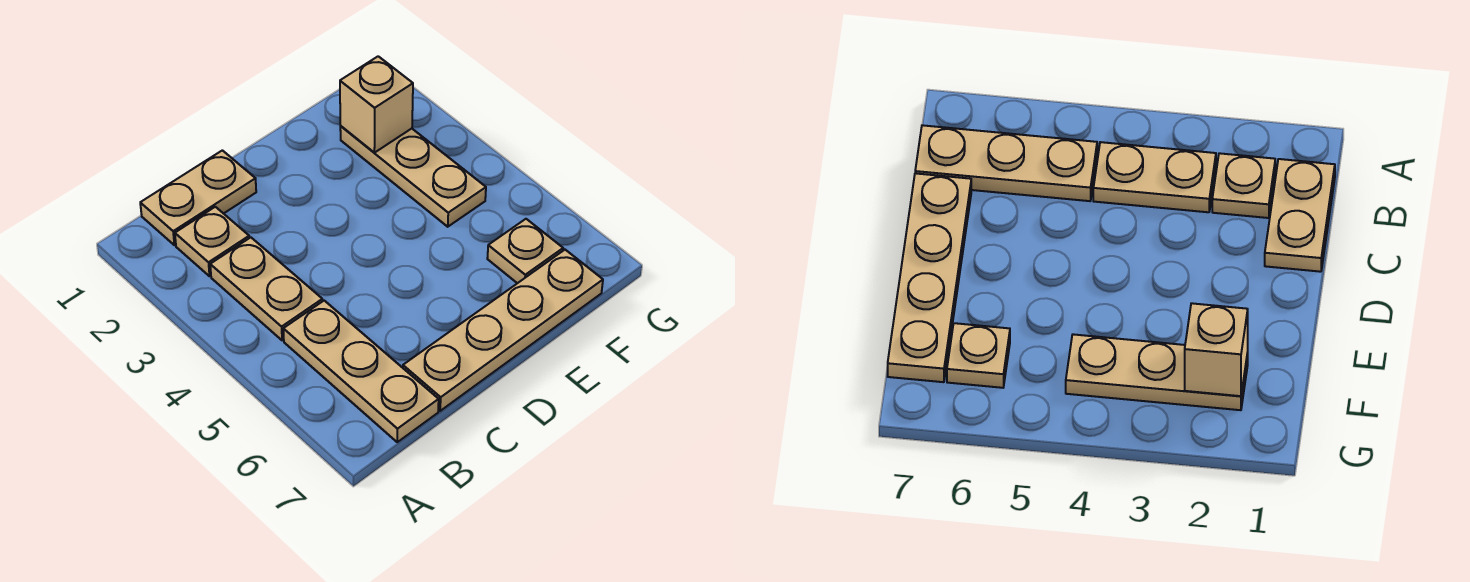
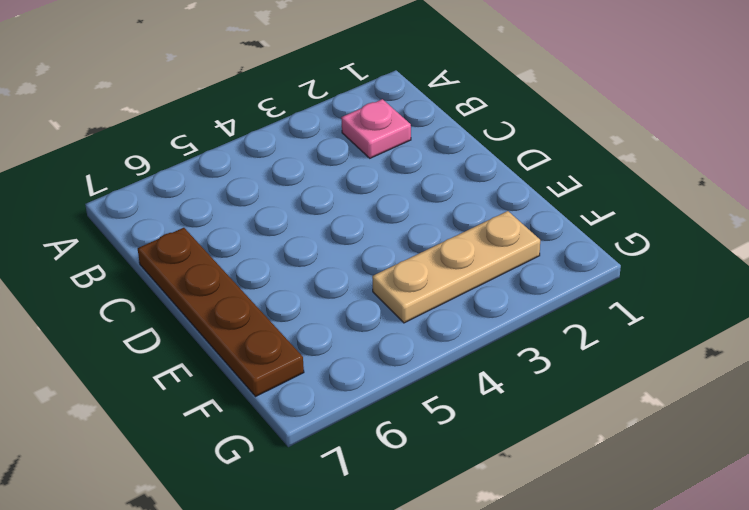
pink 1x1 plate [341,99,411,158] -> tan 1x1 plate [175,207,249,276]
brown 1x4 plate [138,228,304,396] -> tan 1x4 plate [403,250,603,411]
none -> tan 1x2 plate [140,150,256,245]
none -> tan 1x2 plate [210,237,322,340]

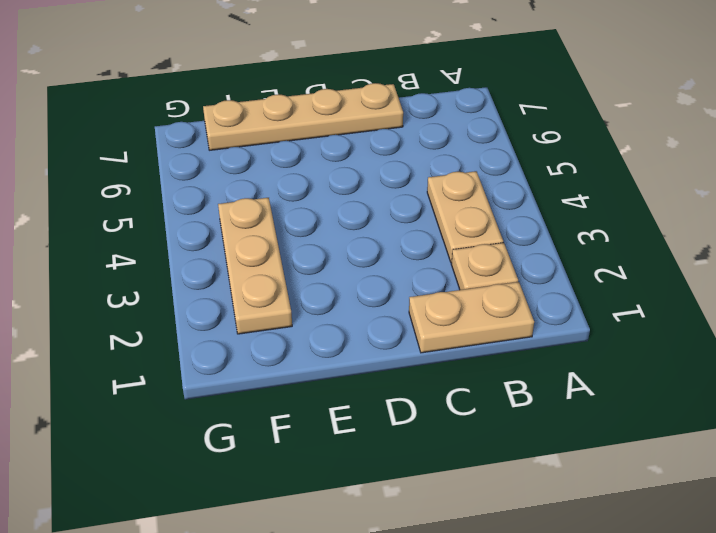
none -> tan 1x3 plate [283,301,439,442]
none -> tan 1x1 plate [487,219,563,283]

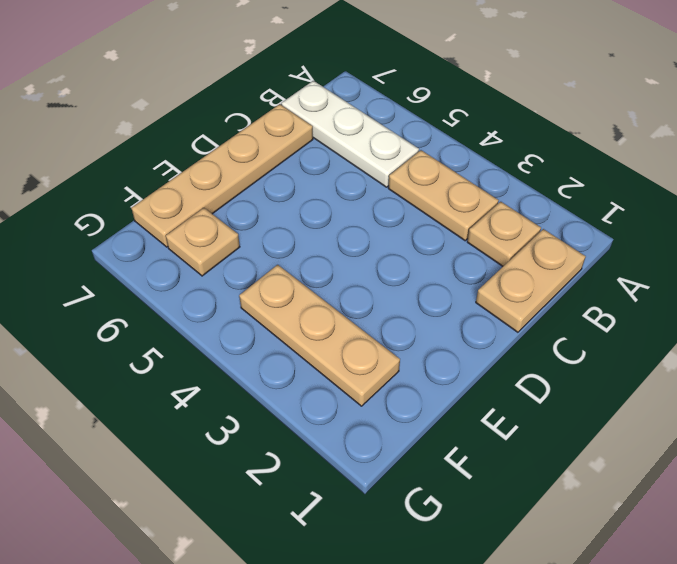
white 1x3 plate [281,81,419,187] -> tan 1x3 plate [283,301,439,442]
none -> tan 1x1 brick [340,56,413,153]

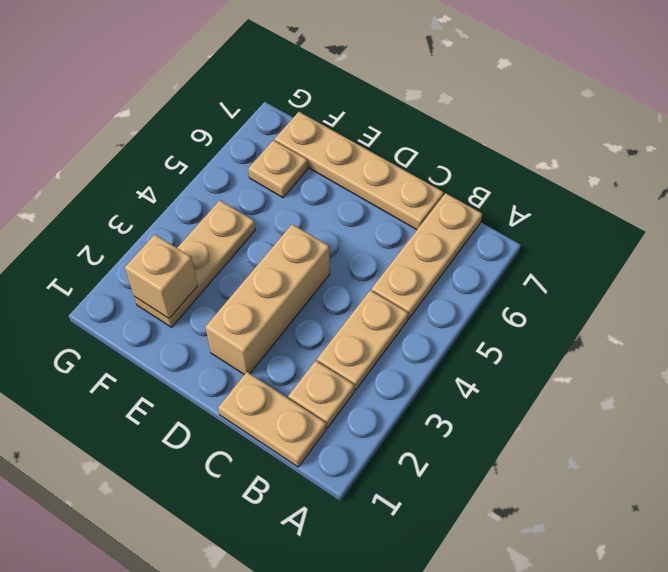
tan 1x3 brick [205,224,330,375] -> none

